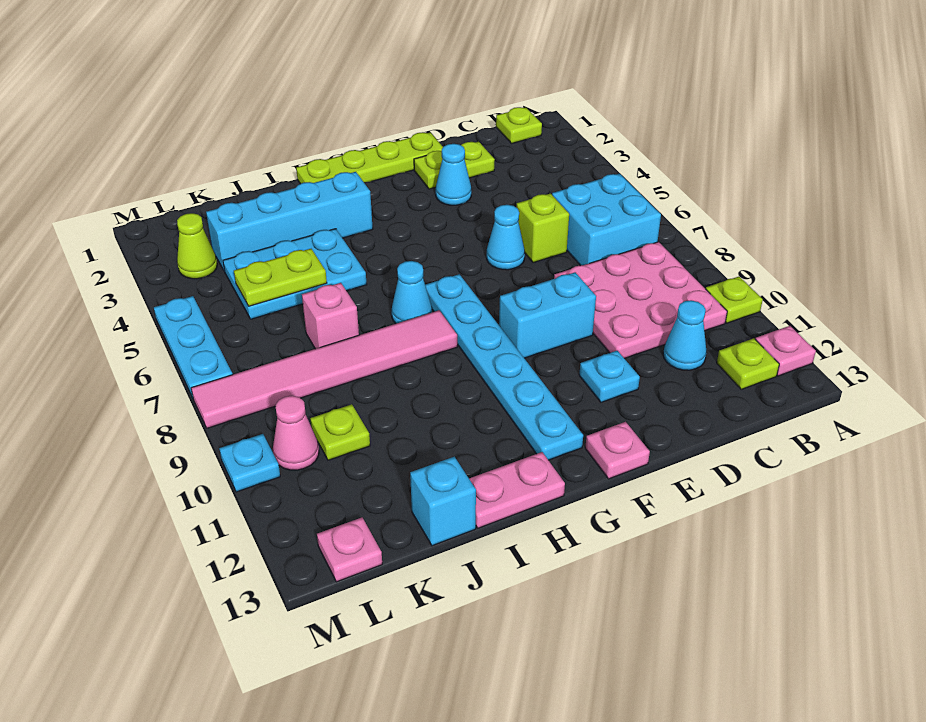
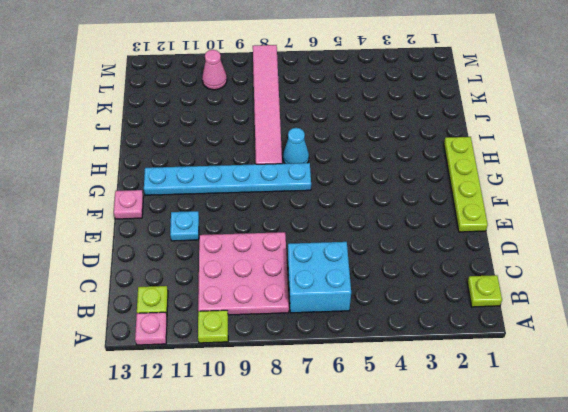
none -> cyan 1x1 cone [663,300,707,370]
none -> lime 1x2 plate [414,142,495,189]
none -> lime 1x1 brick [516,194,569,263]
none -> cyan 1x1 cone [436,144,471,205]

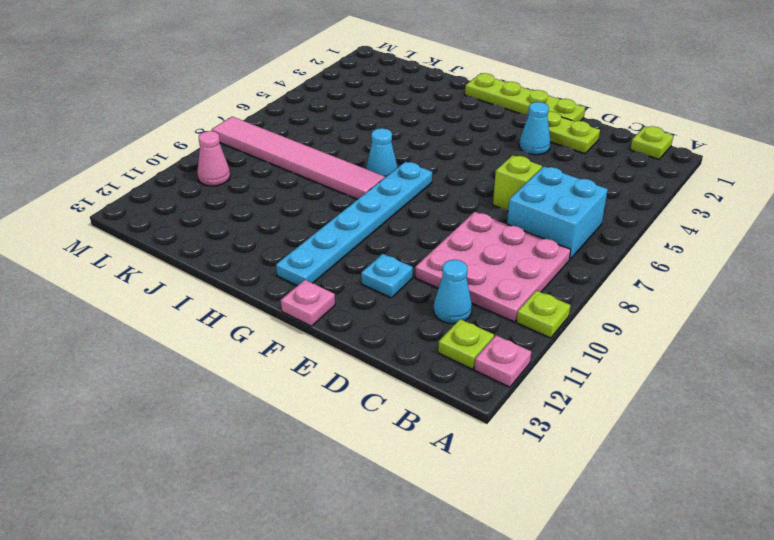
none -> cyan 1x1 cone [487,205,525,270]
none -> cyan 1x2 brick [499,272,596,358]
none -> cyan 1x4 brick [206,172,373,271]
none -> pink 1x2 plate [469,452,565,528]

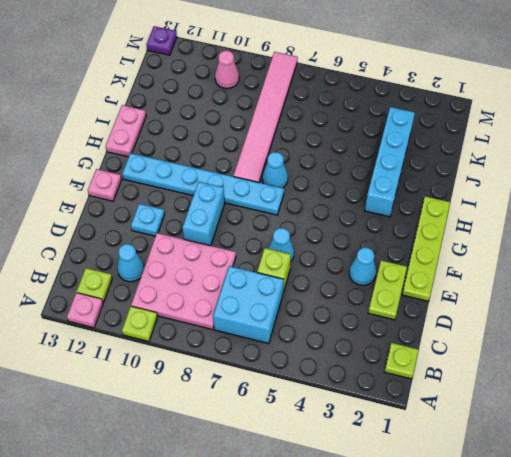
purple 1x1 plate [146,26,177,55] -> none
none -> cyan 2x3 plate [223,229,367,319]
none -> pink 1x1 brick [302,283,359,349]
none -> cyan 1x1 brick [410,457,476,546]
none -> lime 1x1 plate [310,404,370,460]

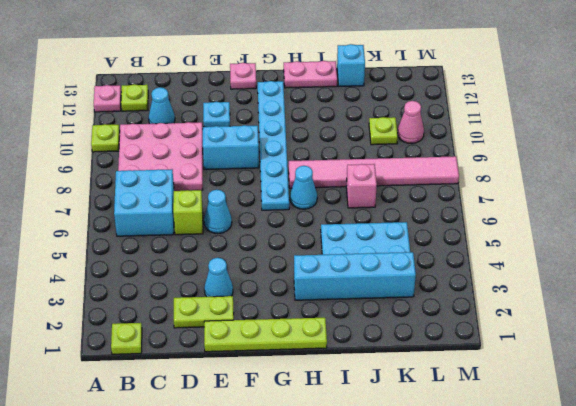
none -> lime 1x1 cone [177,213,217,279]
none -> pink 1x1 plate [317,518,382,582]
none -> cyan 1x3 plate [154,296,233,398]
none -> cyan 1x1 plate [219,434,280,492]

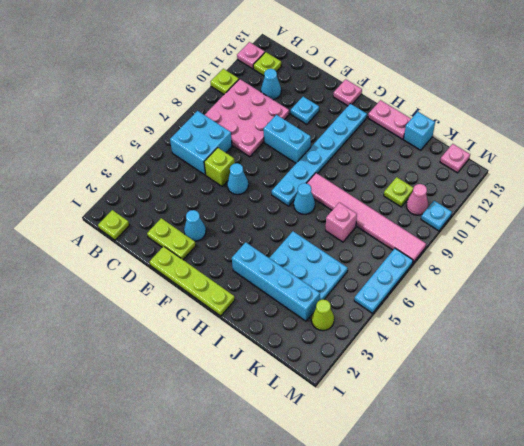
none -> lime 1x2 plate [234,249,327,306]

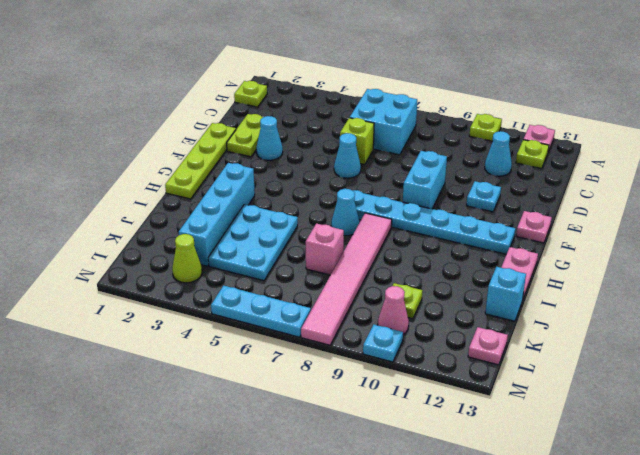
none -> pink 3x3 plate [554,242,727,358]
none -> lime 1x2 plate [234,249,327,306]

